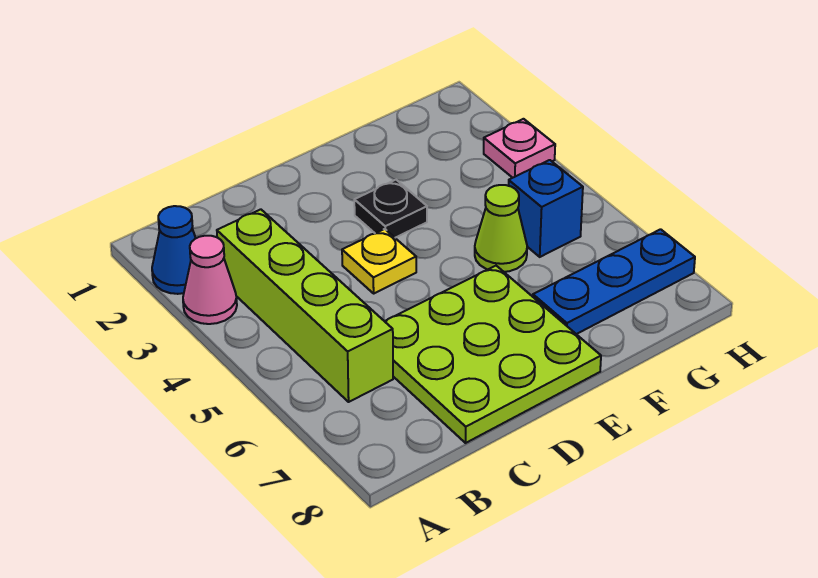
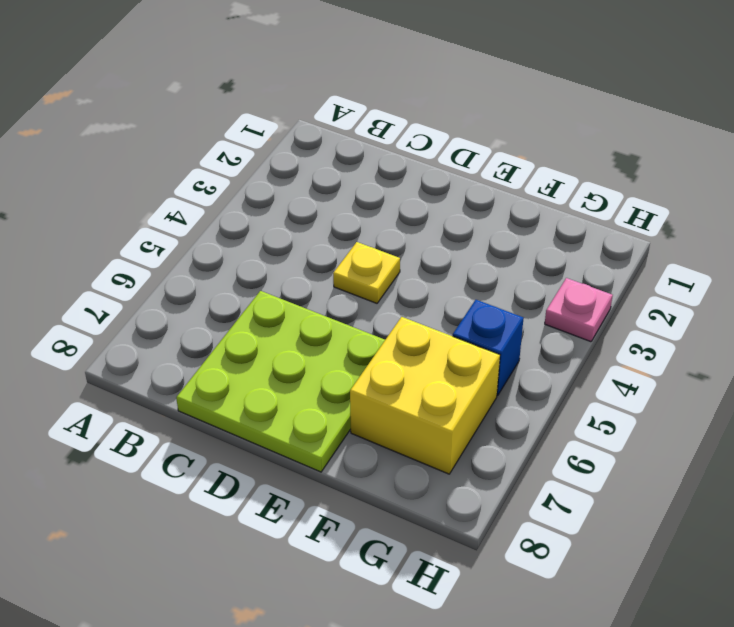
yellow 2x2 brick [350,317,500,474] -> blue 1x3 plate [533,229,695,334]
none -> blue 1x1 cone [152,206,196,294]
none -> pink 1x1 cone [183,236,237,324]

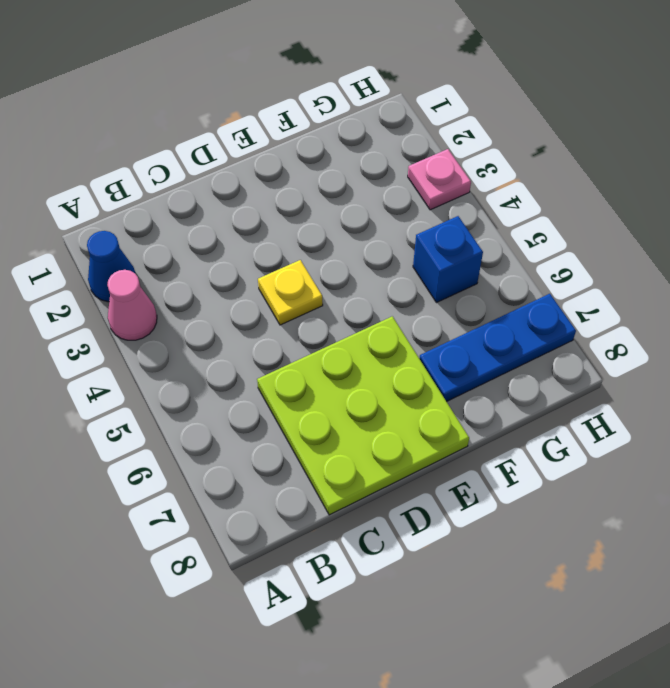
none -> lime 1x4 brick [217,209,393,402]
none -> black 1x1 plate [354,180,427,238]

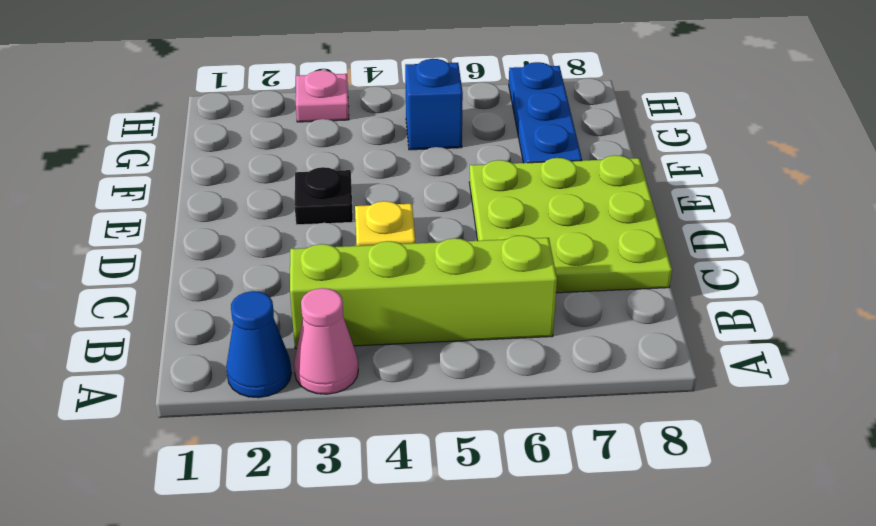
none -> lime 1x1 cone [475,185,527,272]

